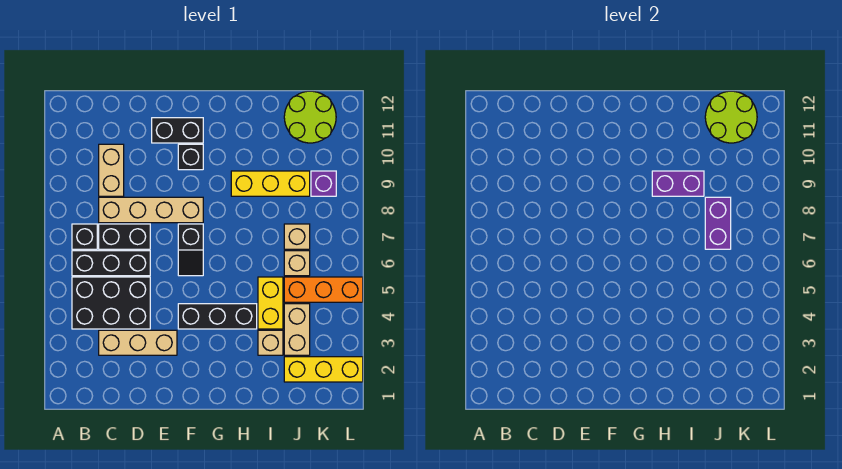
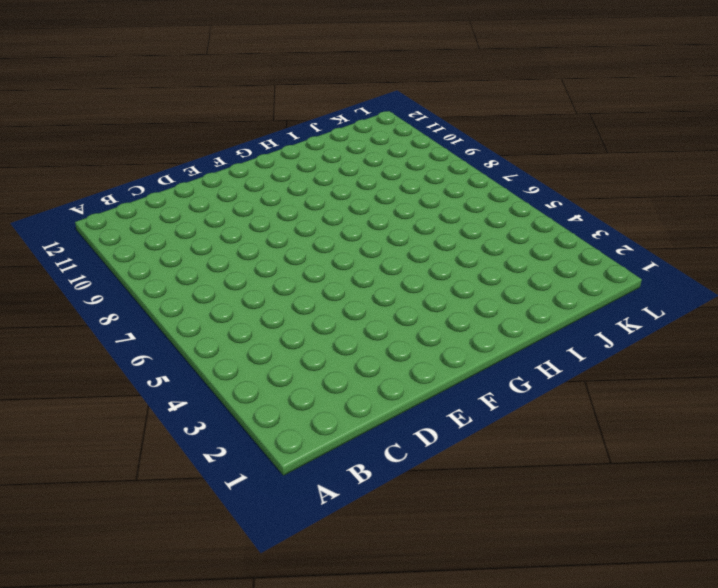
none -> black 2x3 brick [72,277,150,329]
none -> black 1x3 brick [72,251,150,276]
none -> black 1x1 brick [72,224,97,249]

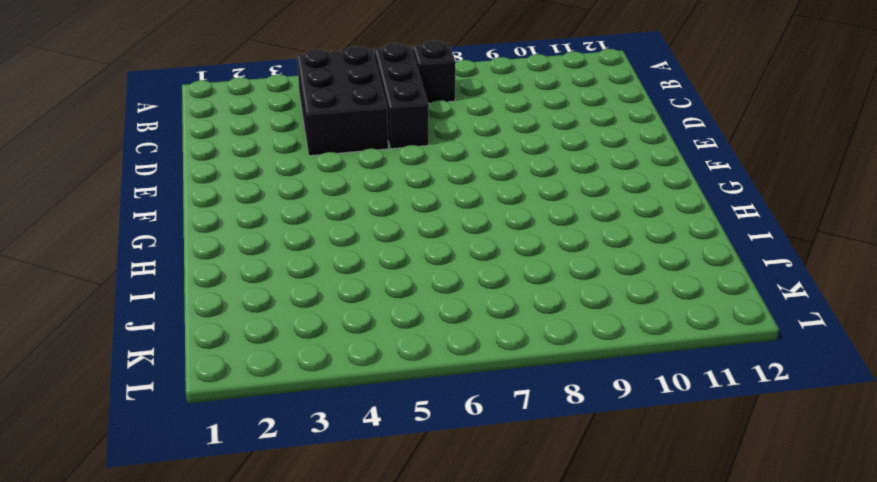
none -> tan 1x3 brick [99,330,177,355]
none -> black 1x2 brick [99,224,150,249]
none -> tan 1x4 brick [99,197,203,223]

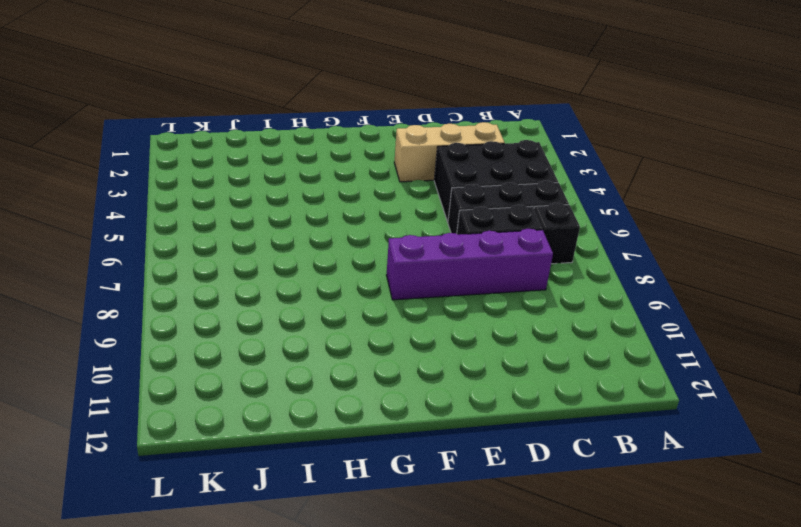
purple 1x4 brick [387,229,553,300] -> tan 1x4 brick [99,197,203,223]
none -> tan 1x2 brick [99,144,124,196]
none -> black 1x2 brick [152,118,203,143]
none -> black 1x3 brick [178,304,257,329]

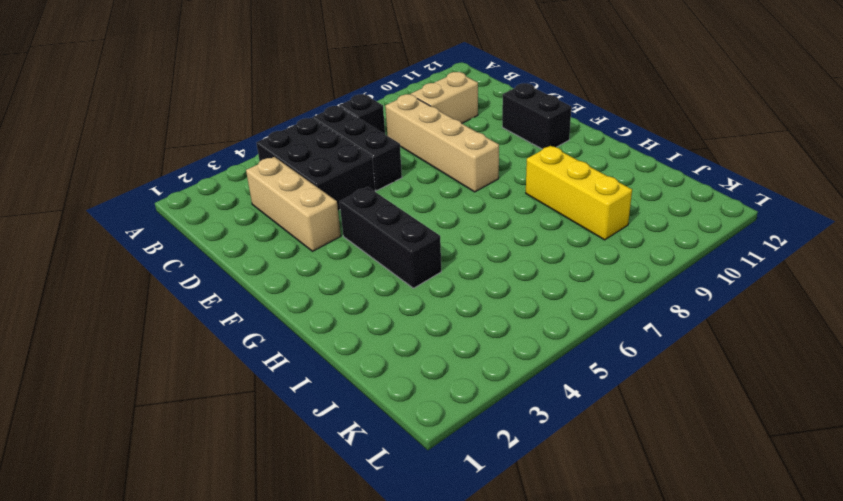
none -> black 1x2 brick [99,224,150,249]
none -> black 1x2 slope [178,224,203,276]
none -> black 1x1 brick [178,144,203,170]

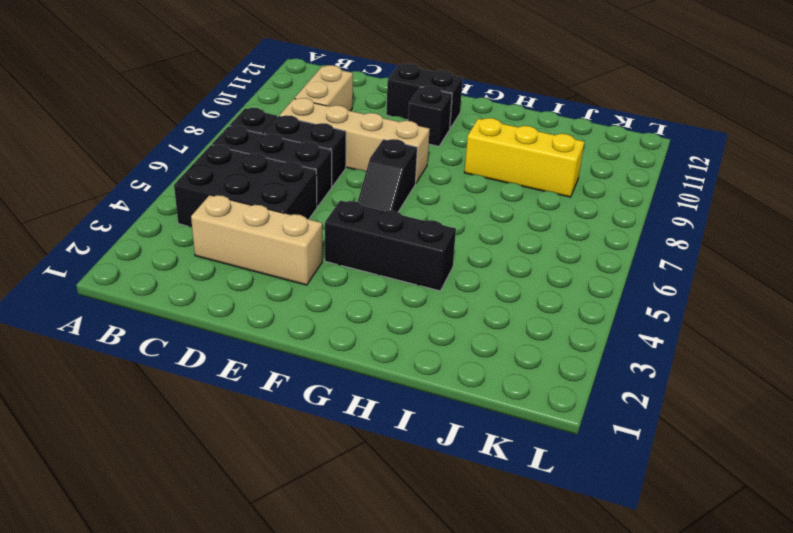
none -> tan 1x1 brick [258,330,283,355]
none -> yellow 1x2 brick [258,277,283,329]
none -> yellow 1x3 brick [284,357,363,382]

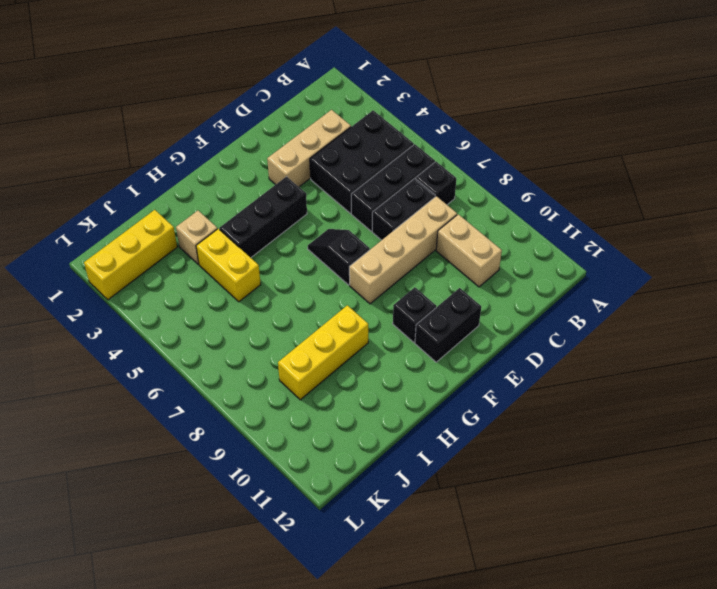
none -> tan 1x2 brick [284,304,310,355]
none -> orange 1x3 brick [284,277,363,302]
none -> tan 1x1 brick [284,251,310,276]

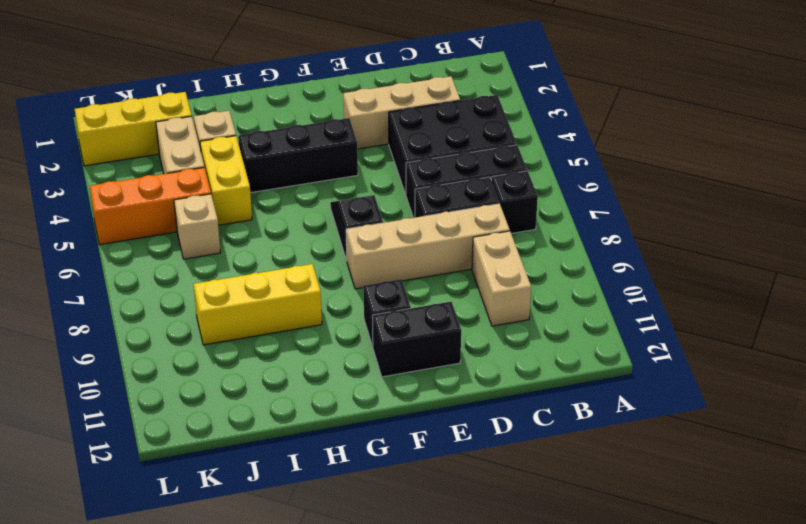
none -> tan 1x1 brick [284,224,310,249]
none -> lime 2x2 round brick [284,91,336,143]
none -> purple 1x1 brick [311,171,336,196]

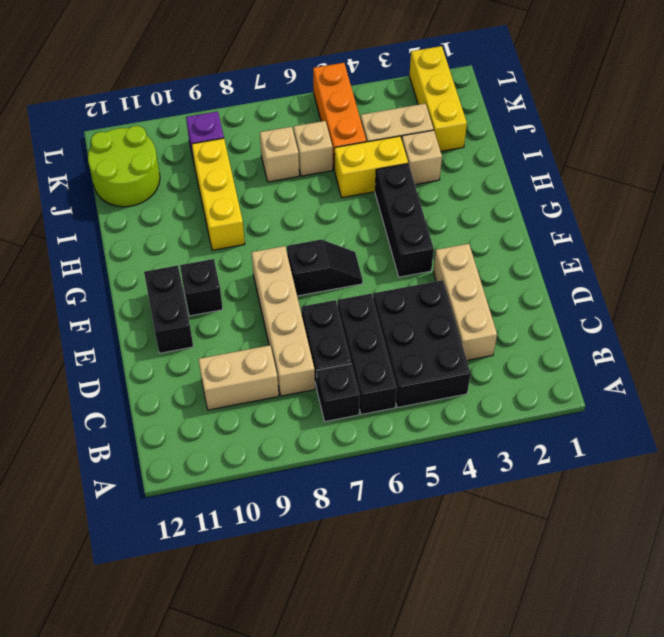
none -> purple 1x2 brick [652,171,704,196]
none -> purple 1x2 brick [705,197,731,249]
none -> lime 2x2 round brick [705,91,757,143]

